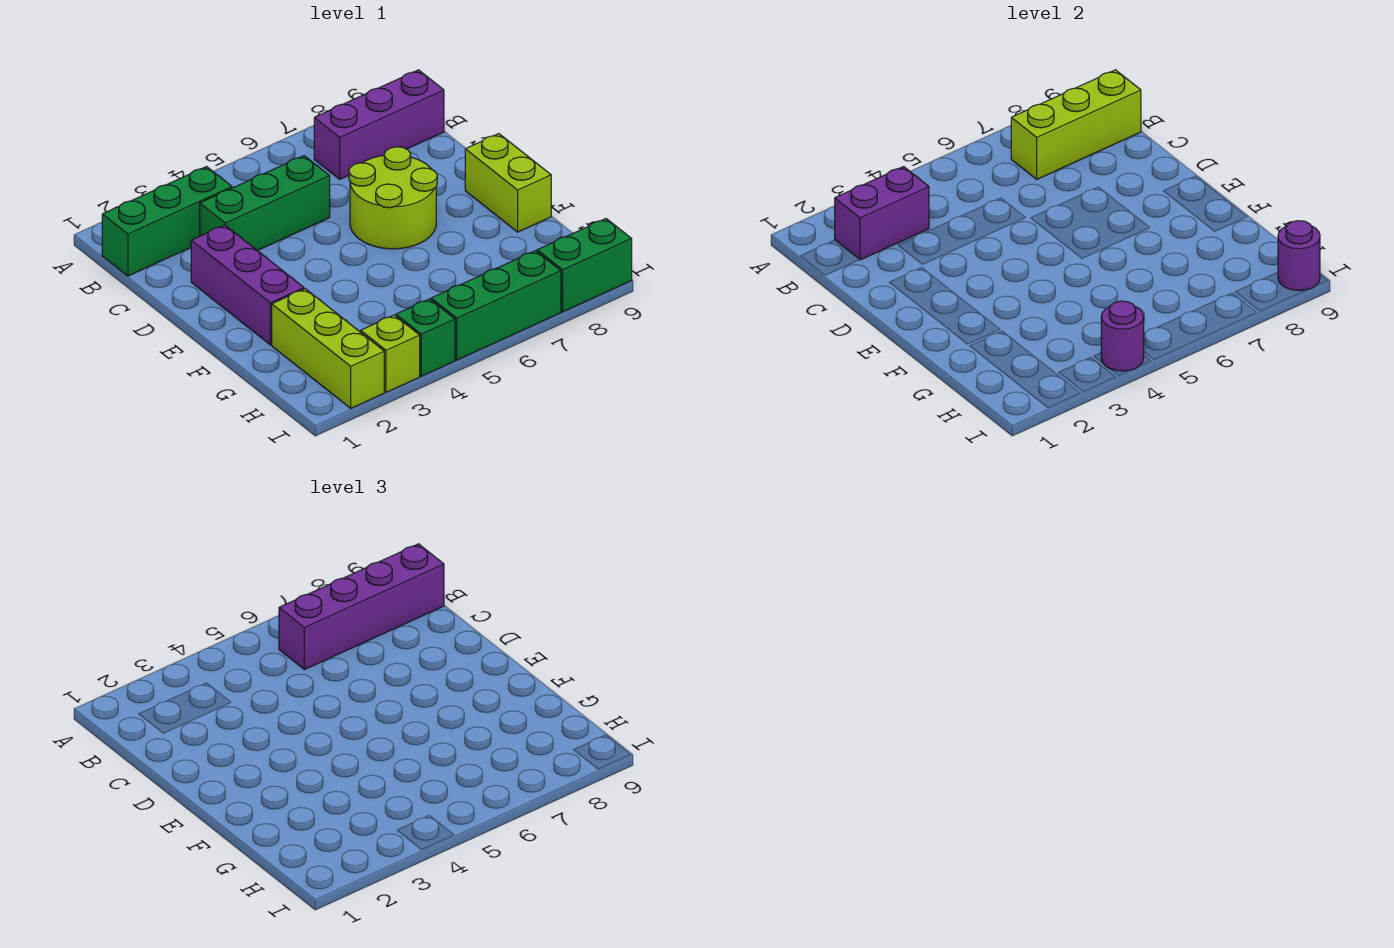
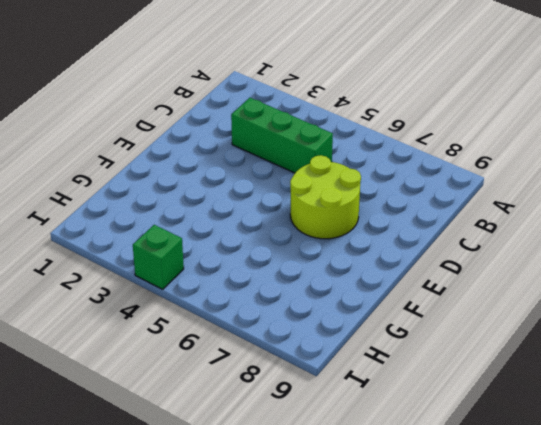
none -> green 1x3 brick [102,167,232,276]
none -> purple 1x3 brick [314,70,444,179]
none -> purple 1x3 brick [191,225,304,345]

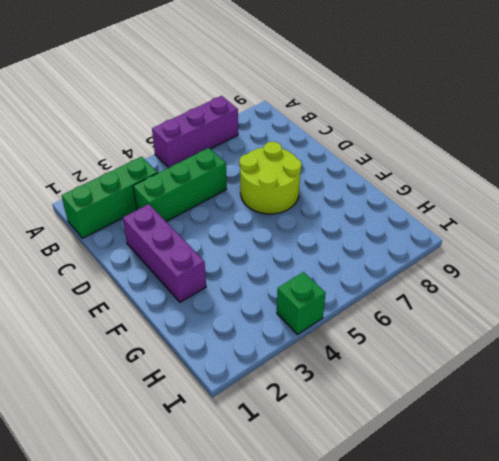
purple 1x3 brick [152,96,238,168] -> purple 1x3 brick moved to [314,70,444,179]
none -> lime 1x2 brick [465,134,551,232]
none -> lime 1x3 brick [272,289,384,408]
none -> lime 1x1 brick [361,315,420,392]

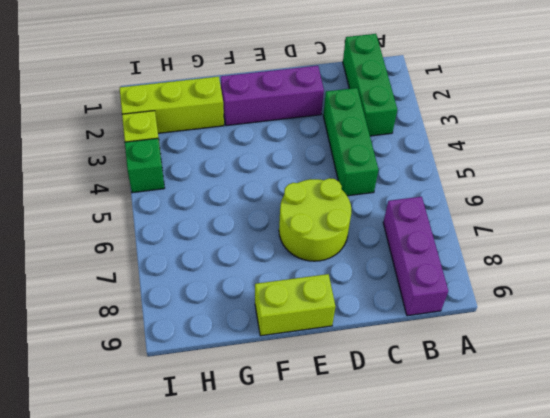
none -> green 1x3 brick [431,251,561,360]
none -> green 1x2 brick [537,219,632,312]
none -> purple 1x2 brick [835,167,929,260]

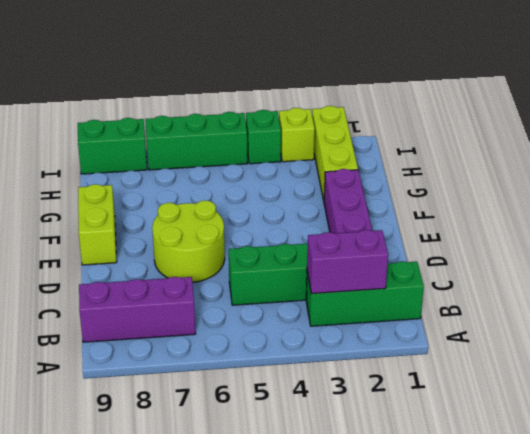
none -> lime 1x3 brick [1011,70,1141,179]
none -> purple 1x1 round brick [1101,301,1144,371]
none -> purple 1x1 round brick [1278,221,1320,290]

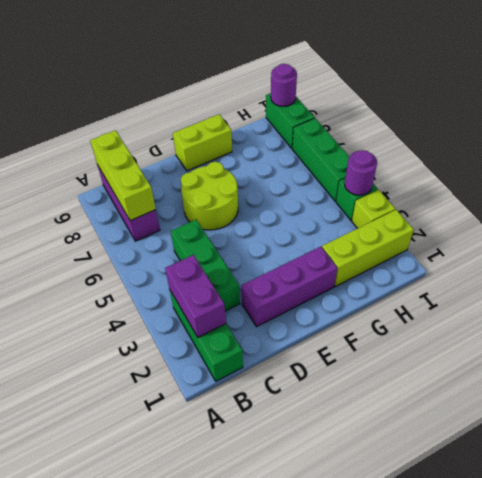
none -> purple 1x4 brick [279,544,444,670]

